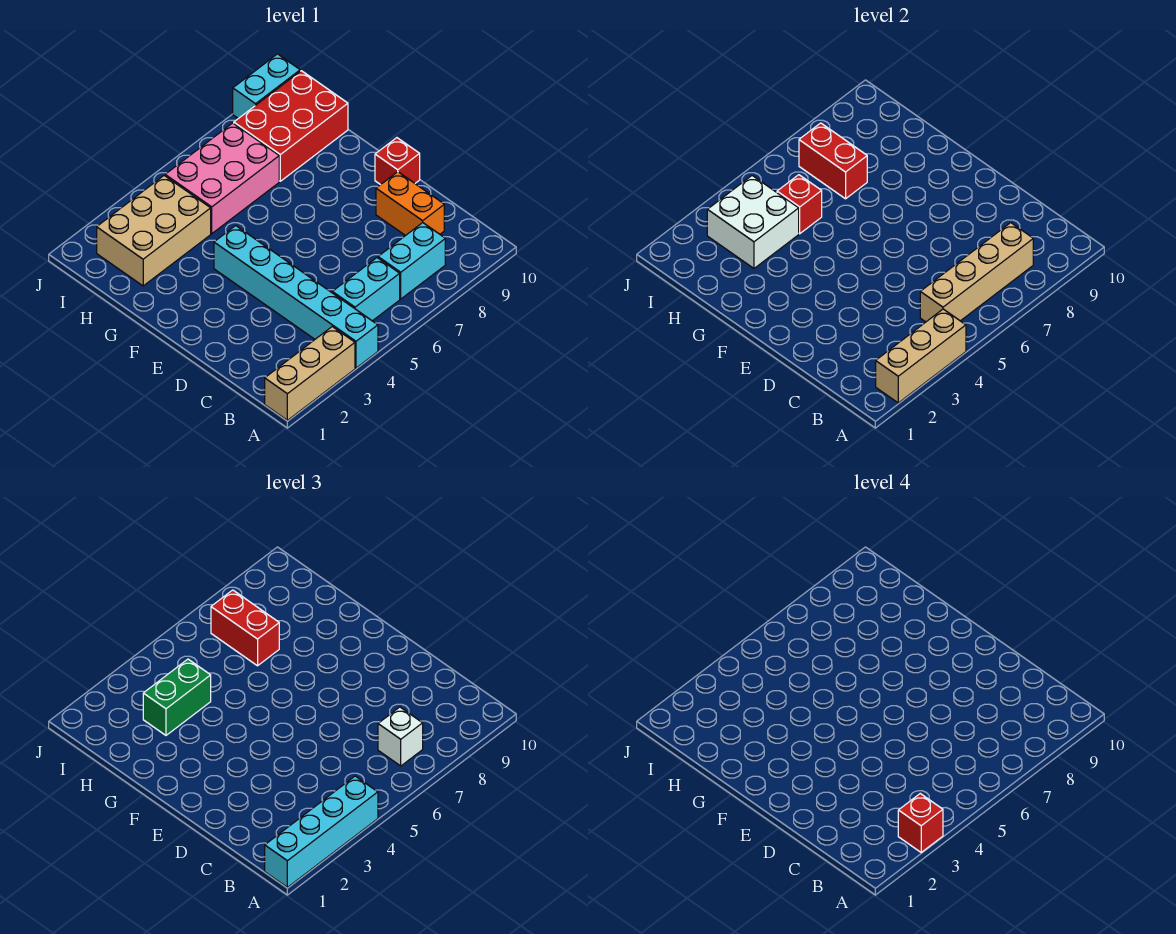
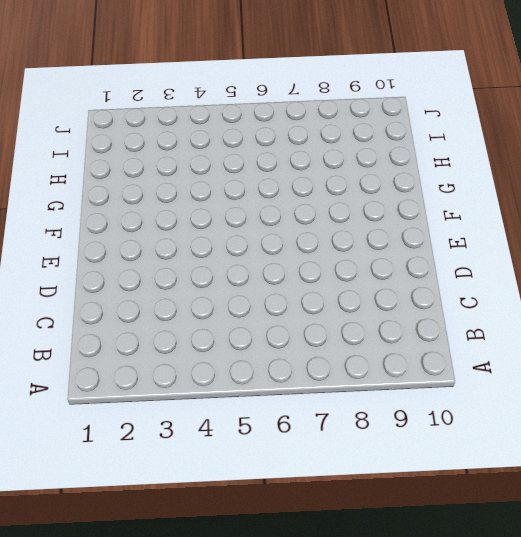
none -> tan 1x3 brick [265,327,355,420]
none -> cyan 1x6 brick [214,226,378,368]
none -> cyan 1x2 brick [332,258,400,321]

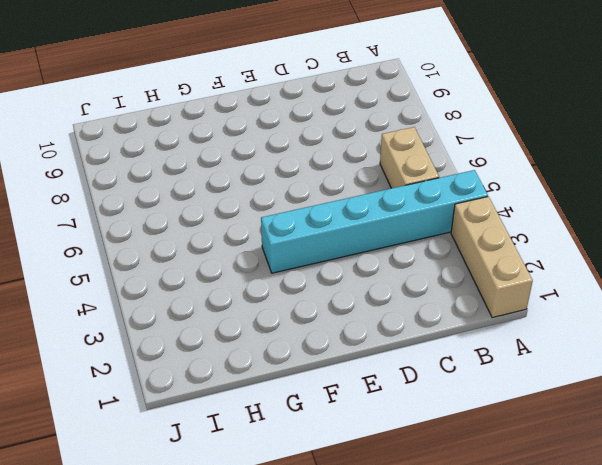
tan 1x2 brick [380,127,439,188] -> cyan 1x2 brick [332,258,400,321]
none -> cyan 1x2 brick [378,223,445,299]
none -> orange 1x2 brick [376,172,444,236]
none -> red 1x1 brick [375,138,420,185]

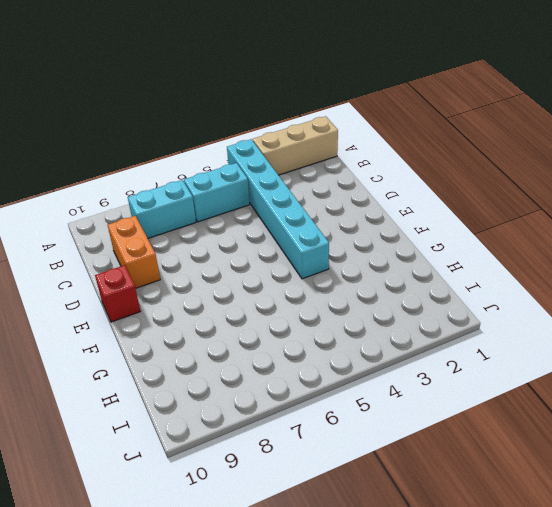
none -> tan 2x3 brick [97,176,211,286]
none -> pink 2x3 brick [165,123,279,234]
none -> red 2x3 brick [234,71,348,181]

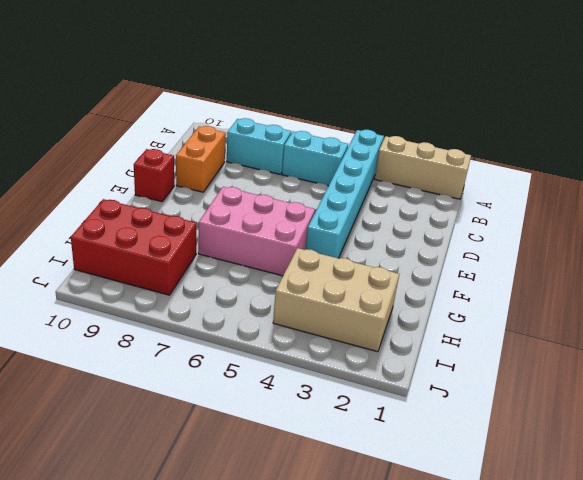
pink 2x3 brick [198,187,315,276] -> pink 2x3 brick moved to [165,123,279,234]
none -> cyan 1x2 brick [233,54,300,119]
none -> tan 1x3 brick [876,309,966,403]
none -> tan 1x4 brick [920,223,1033,322]

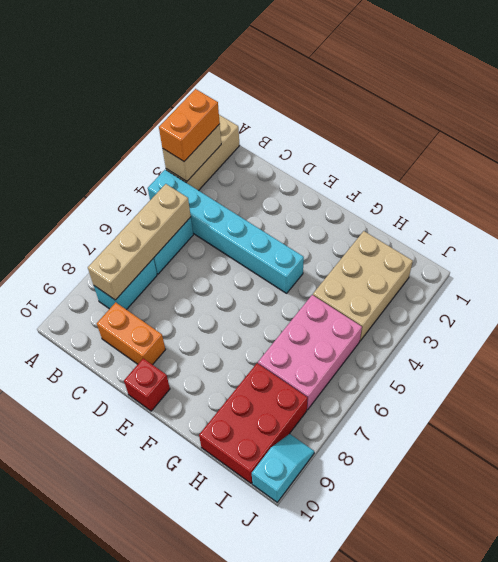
tan 1x2 brick [162,124,221,181] -> tan 1x3 brick [876,309,966,403]
orange 1x2 brick [159,89,220,161] -> cyan 1x4 brick [265,776,378,887]
cyan 1x2 slope [252,434,314,502] -> cyan 1x2 brick [233,54,300,119]
none -> white 2x2 brick [707,176,799,268]
none -> red 1x1 brick [777,175,822,234]
none -> red 1x2 brick [799,123,867,199]

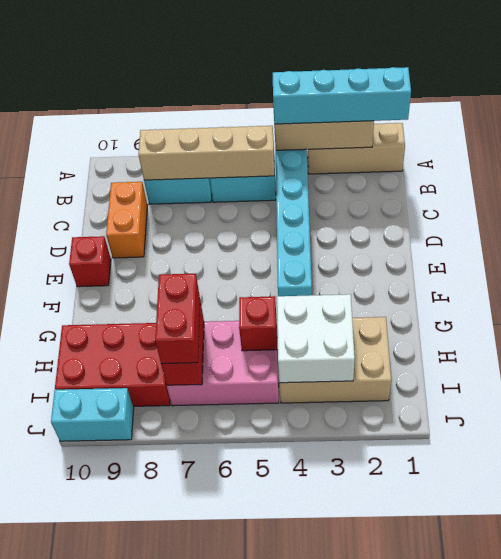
none -> white 1x1 brick [378,707,423,766]
none -> green 1x2 brick [143,659,211,735]
none -> red 1x1 brick [898,794,943,852]

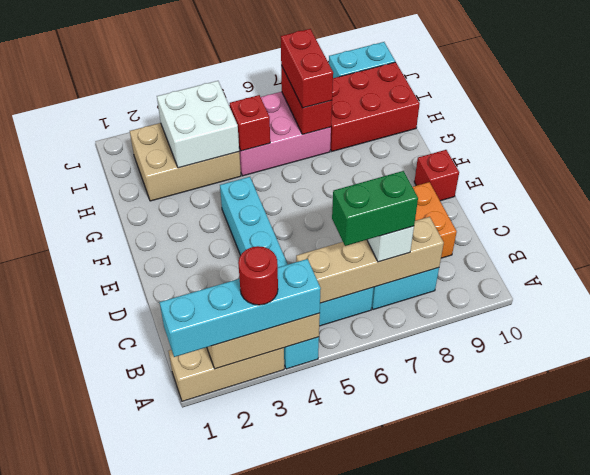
red 1x1 round brick [238,246,278,305] -> red 1x1 brick [898,794,943,852]
green 1x2 brick [332,171,418,246] -> green 1x2 brick moved to [143,659,211,735]

